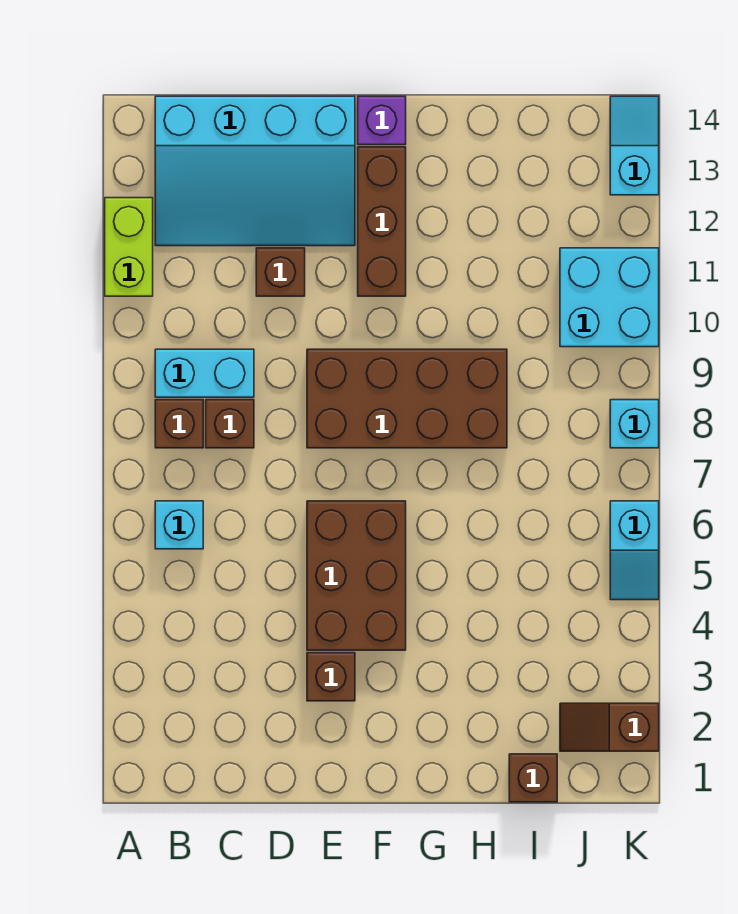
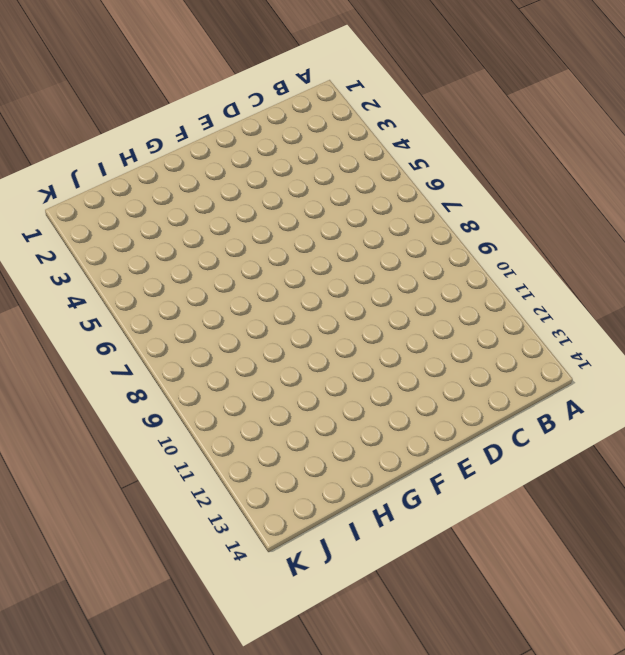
none -> lime 1x2 brick [105,198,153,296]
none -> cyan 1x1 brick [155,501,203,549]
none -> brown 1x1 brick [155,400,203,448]

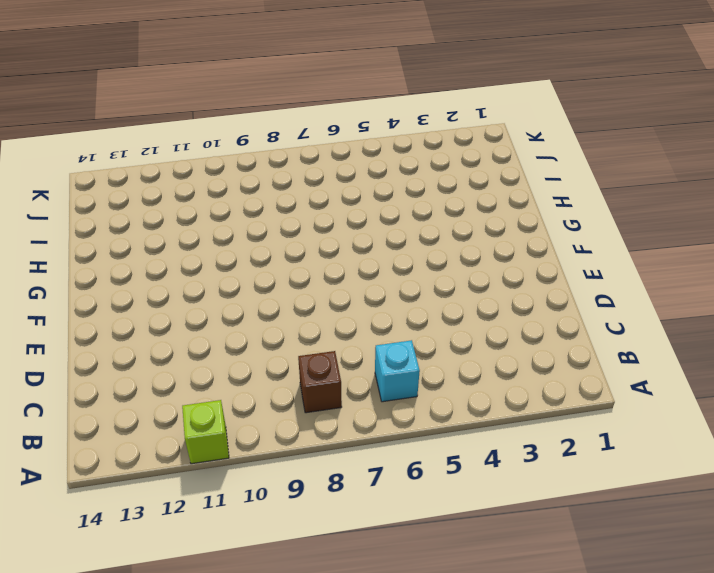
lime 1x1 brick [182,400,229,464] -> lime 1x2 brick [105,198,153,296]
none -> cyan 1x2 brick [155,349,254,397]
none -> cyan 3x4 slope [155,96,355,246]
none -> brown 1x1 brick [206,400,254,448]

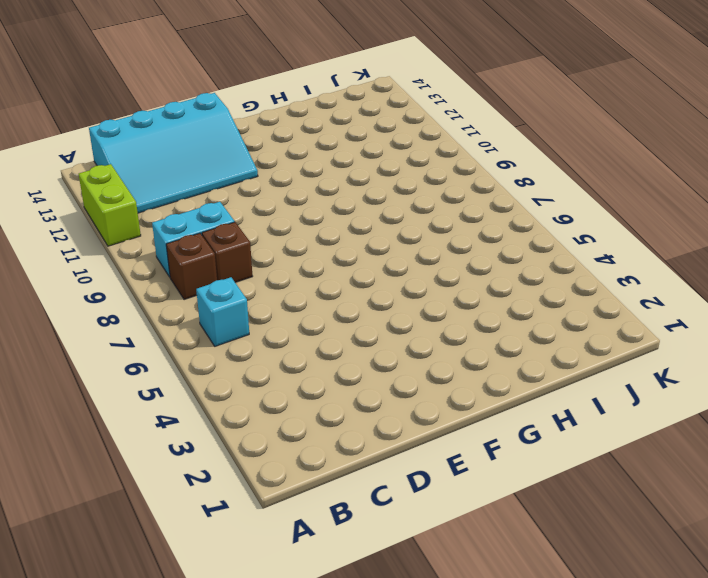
none -> brown 1x1 brick [256,248,305,296]
none -> brown 1x1 brick [307,653,355,701]
none -> brown 2x3 brick [307,501,406,650]

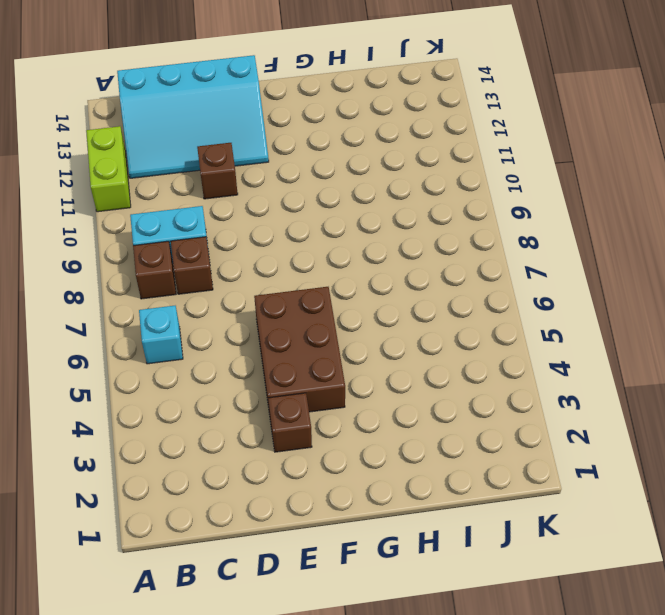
none -> brown 2x4 brick [307,349,507,448]
none -> brown 1x3 brick [358,147,406,296]
none -> purple 1x1 brick [358,96,406,145]

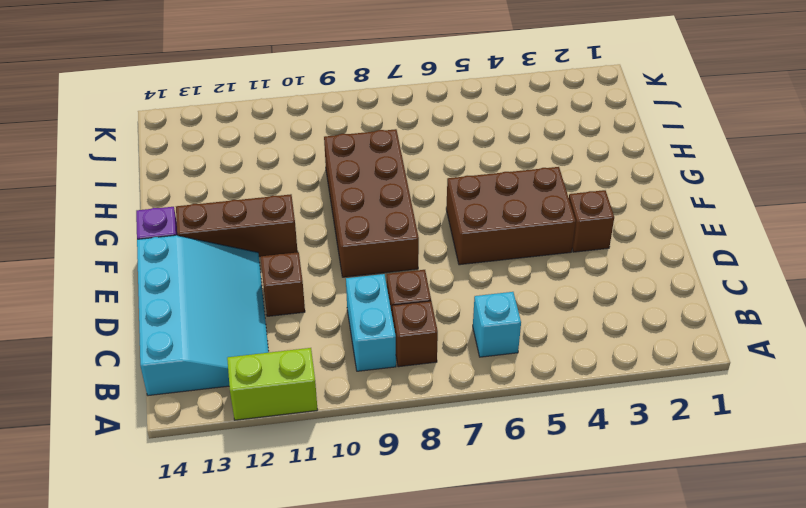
none -> brown 1x1 brick [509,754,557,802]
none -> brown 1x2 slope [560,703,659,751]
none -> cyan 2x2 brick [560,248,659,347]

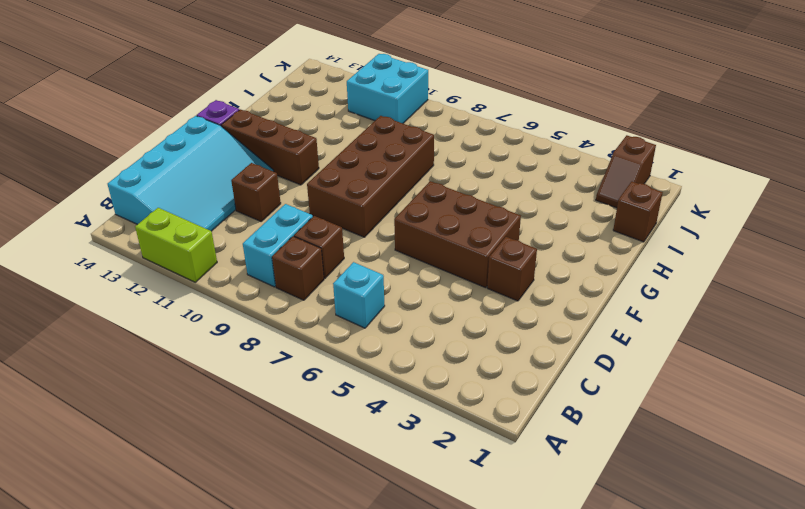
none -> cyan 1x2 slope [610,501,659,600]
none -> cyan 1x1 brick [610,400,659,448]
none -> cyan 1x2 slope [610,96,659,195]

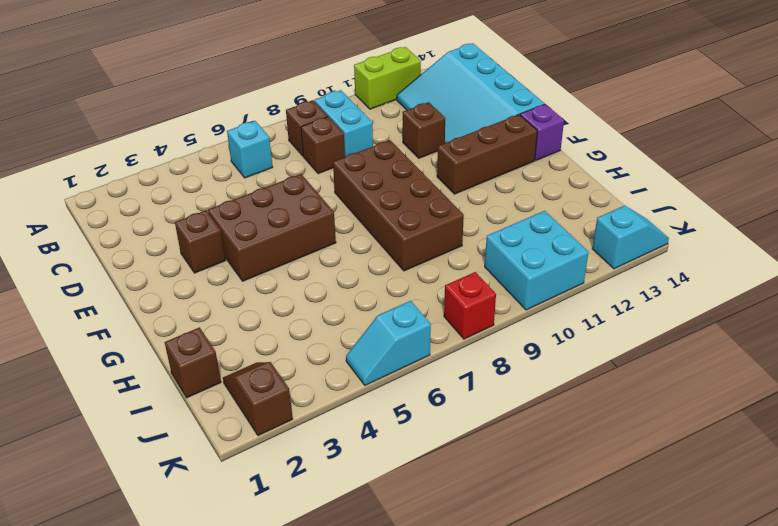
red 1x1 brick [444,272,496,339] -> cyan 1x1 brick [610,400,659,448]

